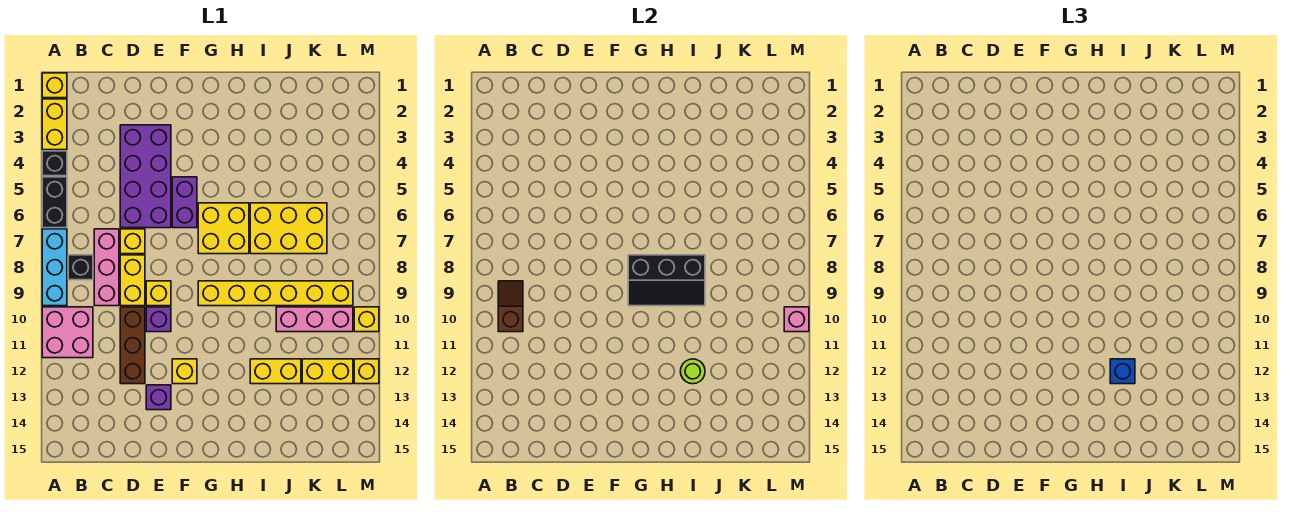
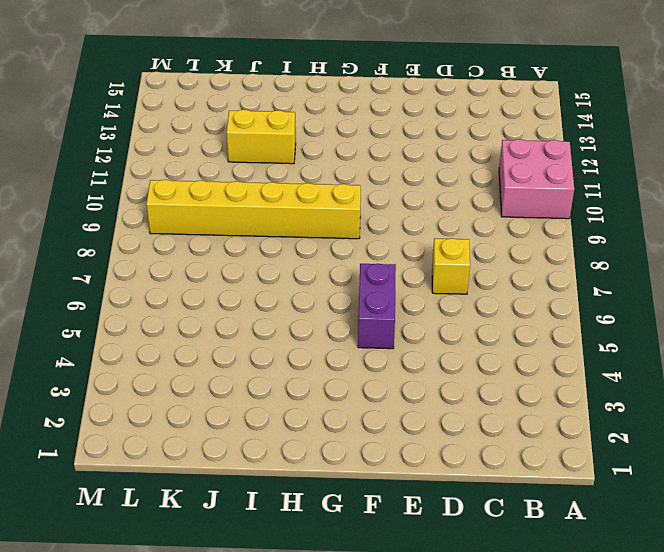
none -> yellow 1x1 brick [42,73,67,98]
none -> yellow 1x2 brick [42,99,67,150]
none -> black 1x1 brick [42,151,67,176]
none -> black 1x2 brick [42,177,67,228]

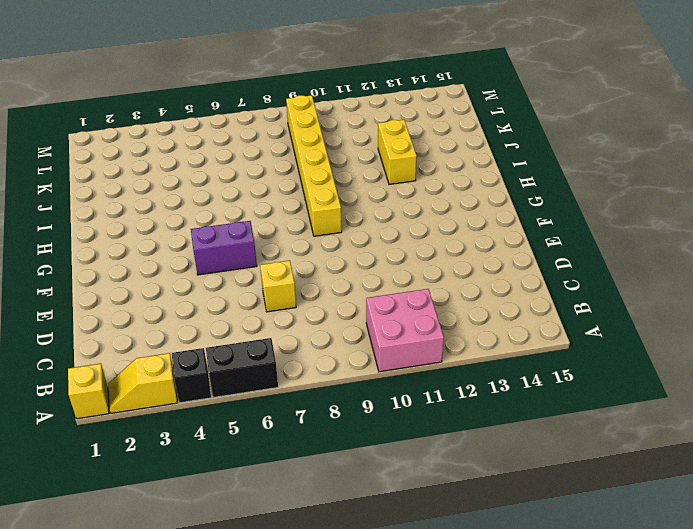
yellow 1x2 slope [108,353,177,413] -> yellow 1x2 brick [42,99,67,150]
none -> cyan 1x3 brick [42,229,67,306]
none -> black 1x1 brick [68,255,93,280]
none -> pink 1x3 brick [94,229,119,306]
none -> purple 2x4 brick [120,125,171,228]

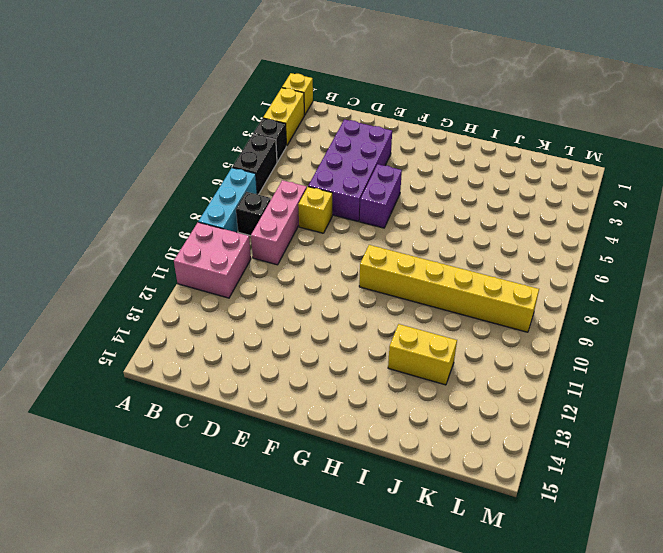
none -> yellow 1x2 brick [120,255,145,306]
none -> brown 1x3 brick [120,307,145,384]
none -> yellow 1x1 brick [146,281,171,306]
none -> purple 1x1 brick [146,307,171,332]

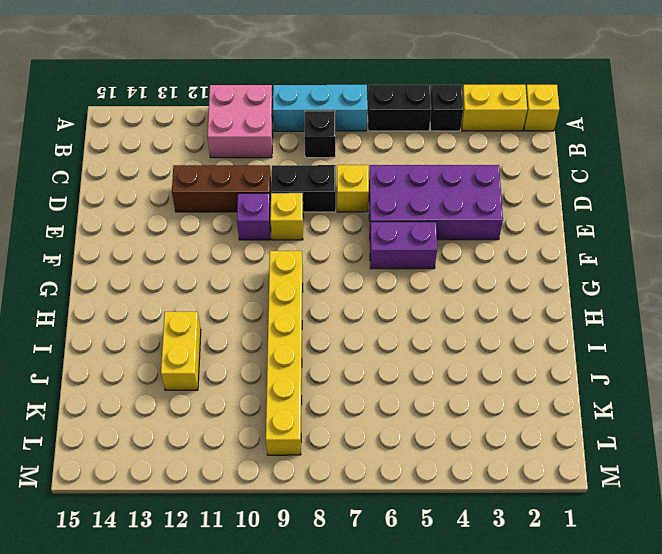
black 1x2 brick [271,165,336,212] -> yellow 1x2 brick [120,255,145,306]
none -> pink 1x3 brick [94,229,119,306]
none -> purple 1x1 brick [146,385,171,410]
none -> yellow 1x1 brick [172,359,197,384]
none -> yellow 2x2 brick [198,203,249,254]

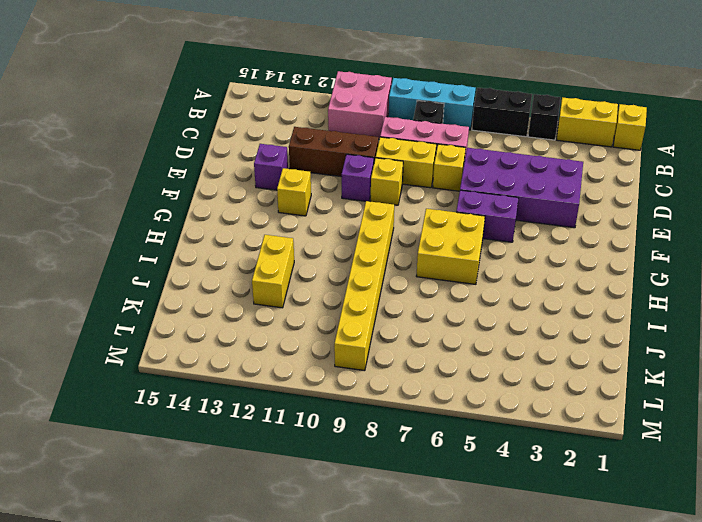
none -> yellow 2x3 brick [250,203,327,254]
none -> pink 1x3 brick [276,307,353,332]
none -> yellow 1x2 brick [302,359,353,384]
none -> yellow 1x1 brick [354,307,379,332]

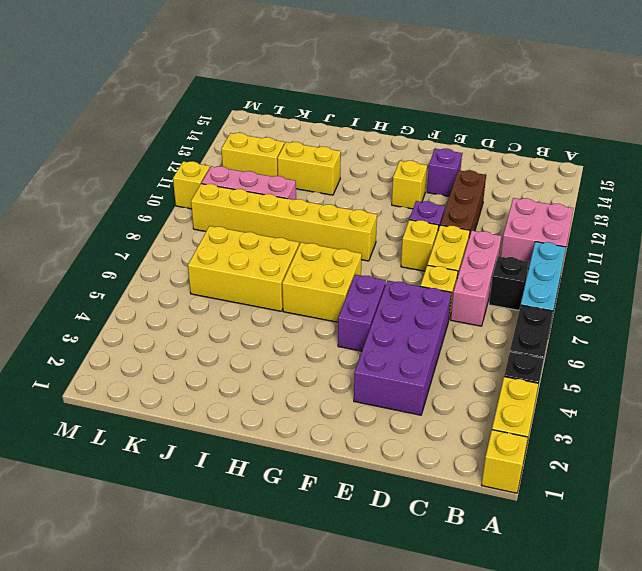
none -> yellow 1x1 brick [354,359,379,384]
none -> brown 1x2 slope [498,281,523,332]
none -> black 2x3 slope [628,255,705,306]
none -> lime 1x1 round brick [680,359,705,384]

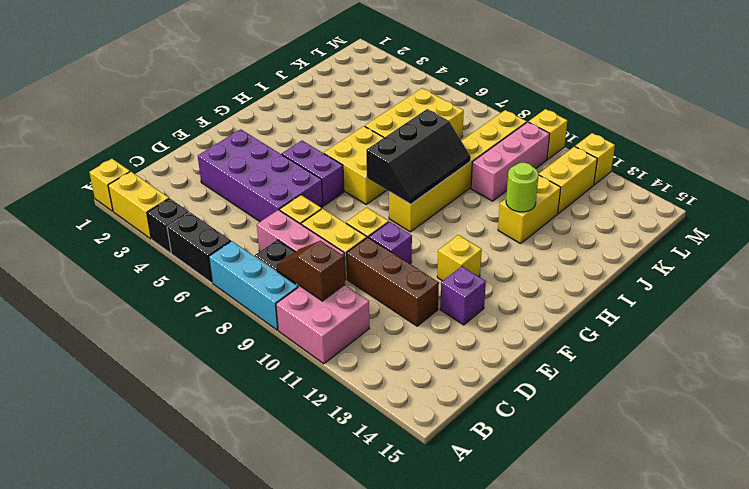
none -> pink 1x1 brick [784,307,809,332]
none -> blue 1x1 brick [1110,359,1135,384]

